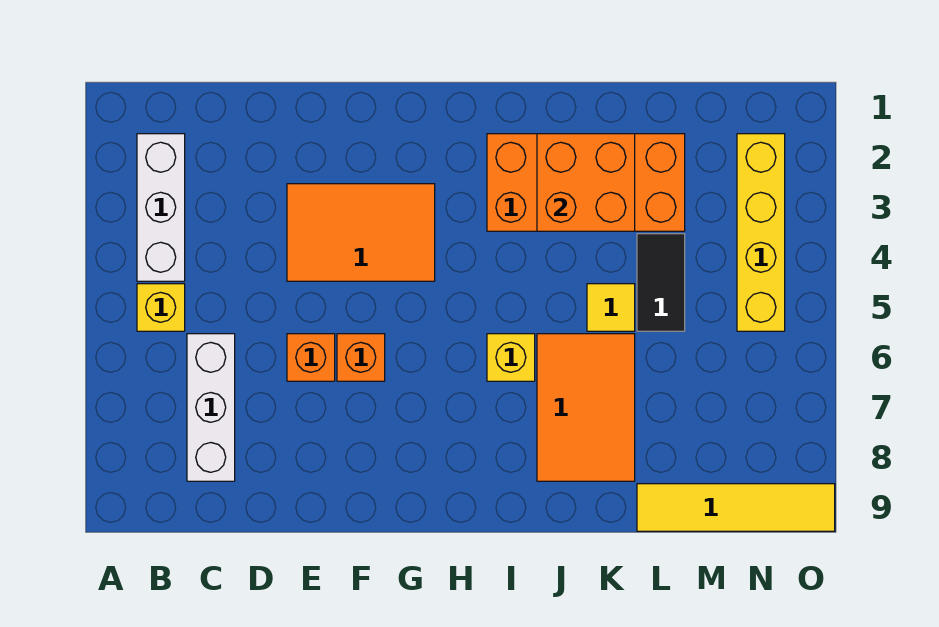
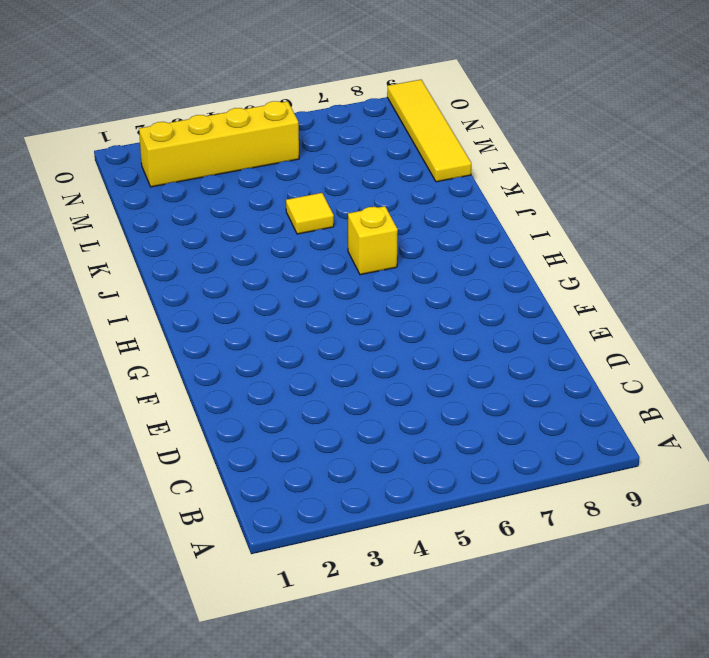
none -> white 1x3 brick [137,134,185,281]
none -> yellow 1x1 brick [137,284,185,331]
none -> white 1x3 brick [187,334,235,481]

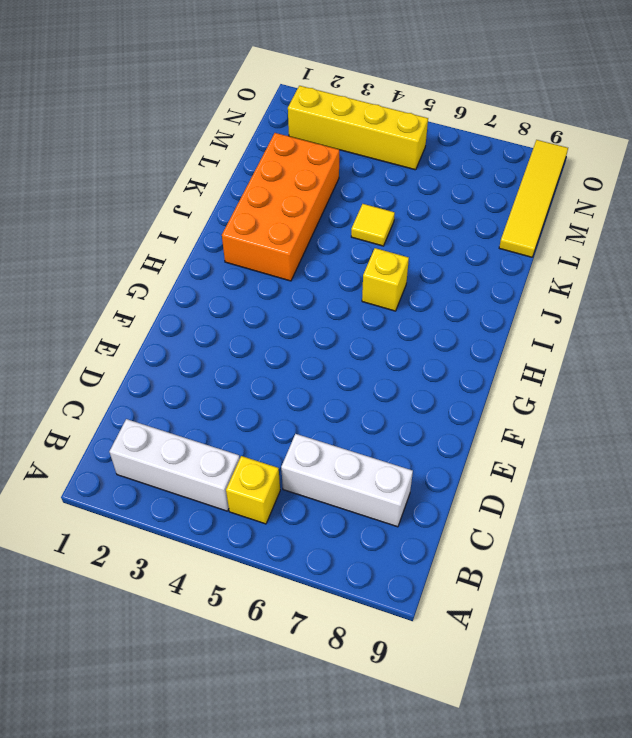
none -> orange 2x3 tile [287,184,435,281]
none -> orange 1x1 brick [287,334,335,381]
none -> orange 1x1 brick [337,334,385,381]

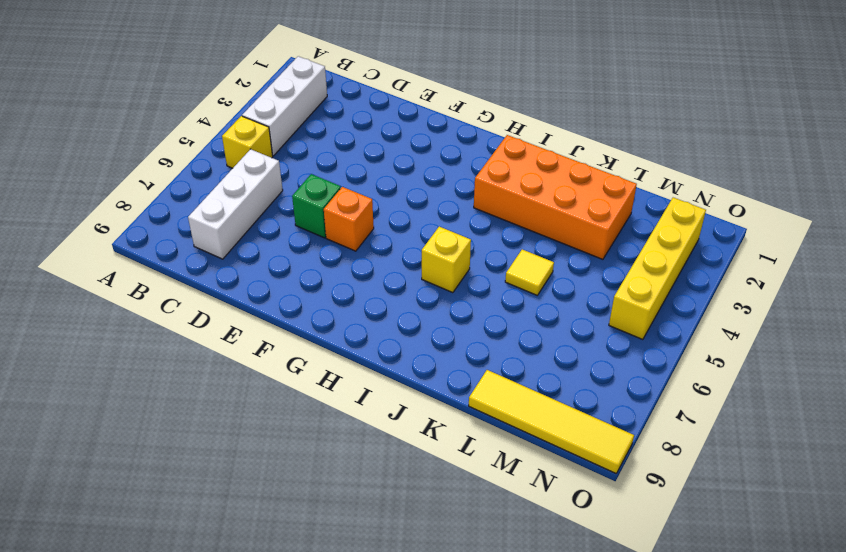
green 1x1 brick [292,174,341,238] -> orange 1x1 brick [287,334,335,381]
none -> orange 2x3 tile [287,184,435,281]
none -> orange 2x3 tile [537,334,635,481]
none -> black 1x2 tile [637,234,685,331]

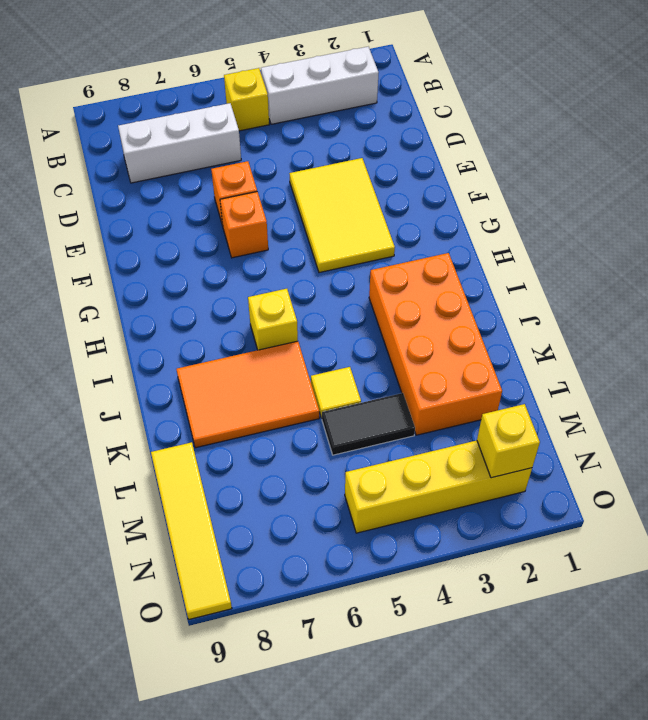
yellow 2x3 tile [289,158,395,273] -> orange 2x3 tile [287,184,435,281]
yellow 1x1 brick [477,404,540,478] -> none
none -> orange 2x2 brick [537,134,635,231]

